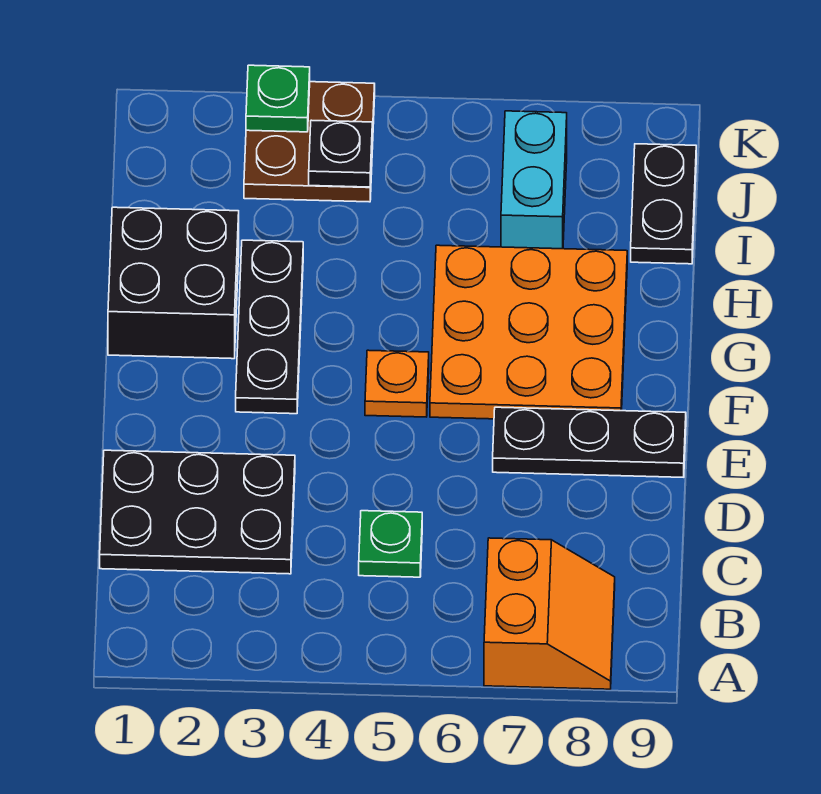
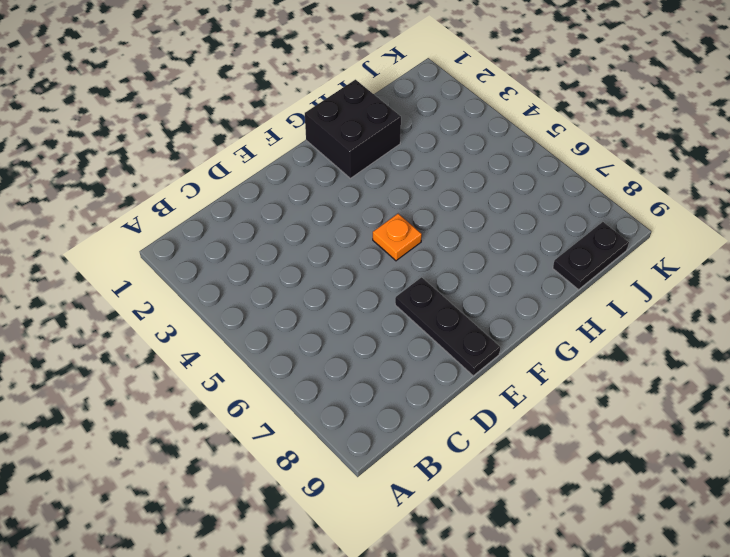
none -> orange 2x2 slope [484,538,615,689]
none -> black 2x3 plate [100,450,295,574]
none -> green 1x1 plate [359,511,422,577]

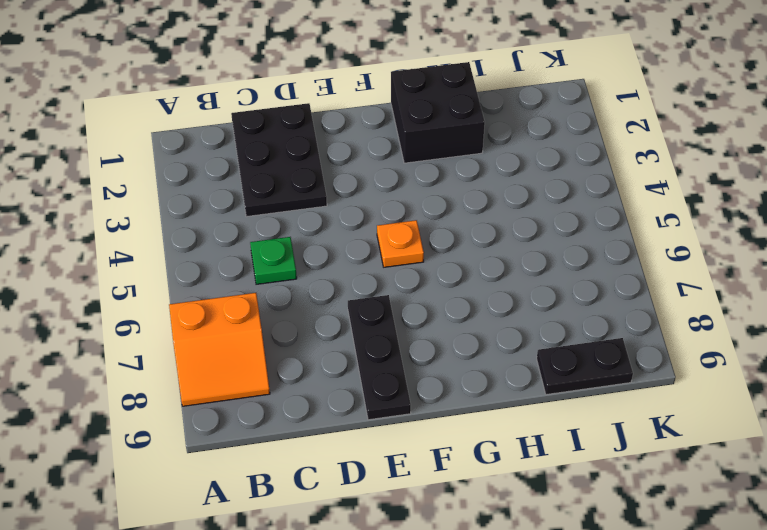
none -> black 1x3 plate [236,240,303,414]
none -> orange 3x3 plate [430,245,627,419]
none -> cyan 1x2 brick [501,111,567,249]

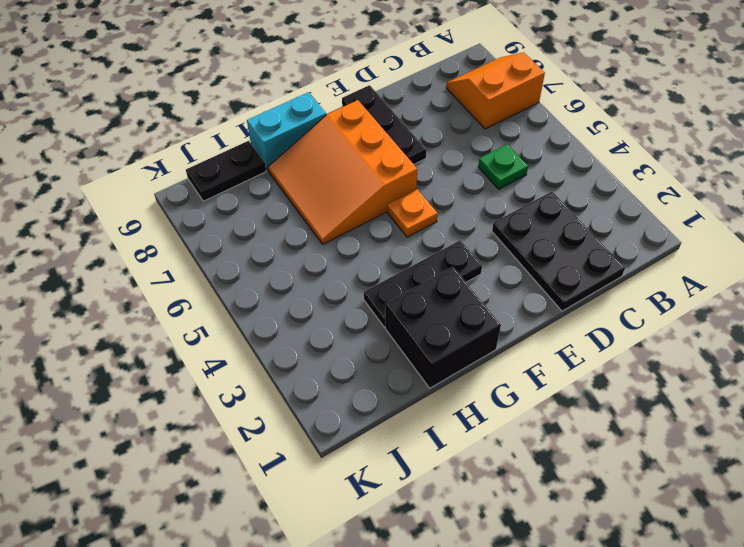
orange 3x3 slope [268,100,417,244] -> orange 3x3 plate [430,245,627,419]
cyan 1x2 brick [247,92,326,170] -> cyan 1x2 brick moved to [501,111,567,249]
none -> brown 2x2 plate [244,82,375,202]
none -> black 1x1 plate [309,120,372,187]
none -> green 1x1 plate [246,65,310,132]

